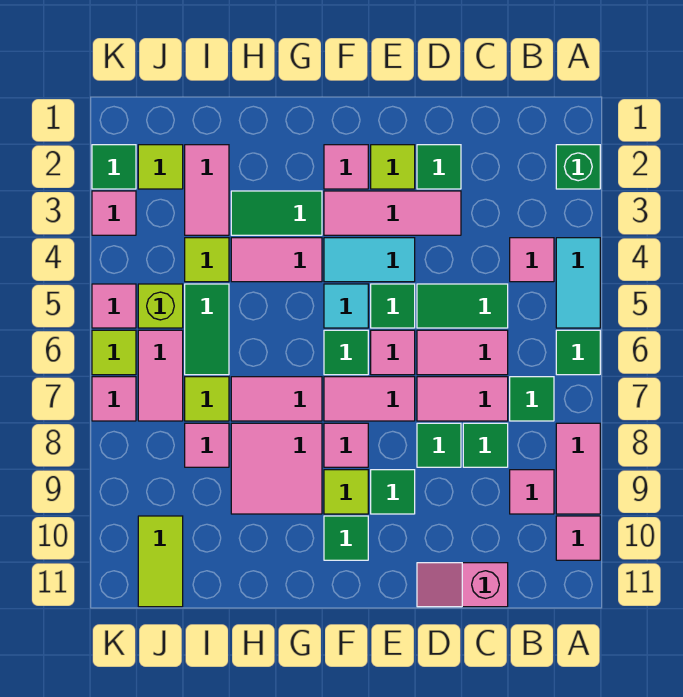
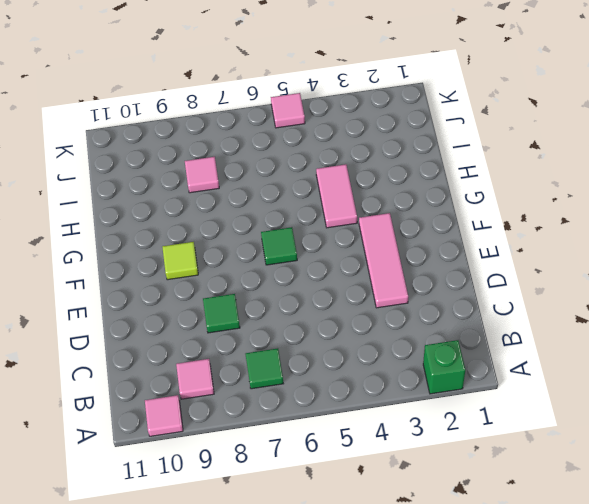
none -> cyan 1x2 tile [556,238,600,328]
none -> green 1x1 tile [556,330,600,375]
none -> pink 1x2 tile [556,423,600,514]
none -> pink 1x1 tile [510,238,554,282]

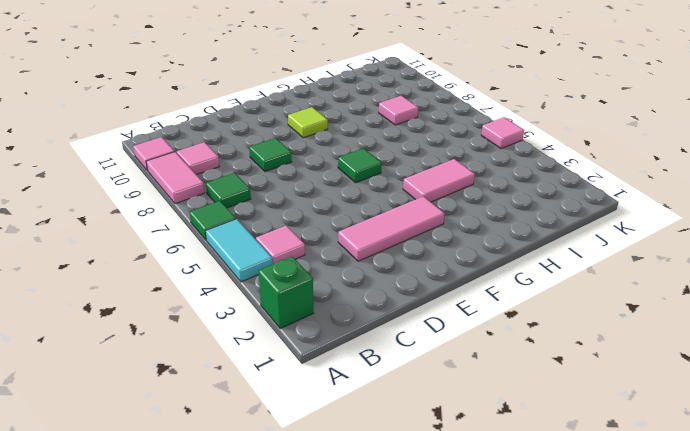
none -> green 1x2 tile [417,284,508,328]
none -> pink 1x2 tile [417,330,508,375]
none -> pink 1x2 tile [417,377,508,421]
none -> green 1x1 tile [463,423,508,467]

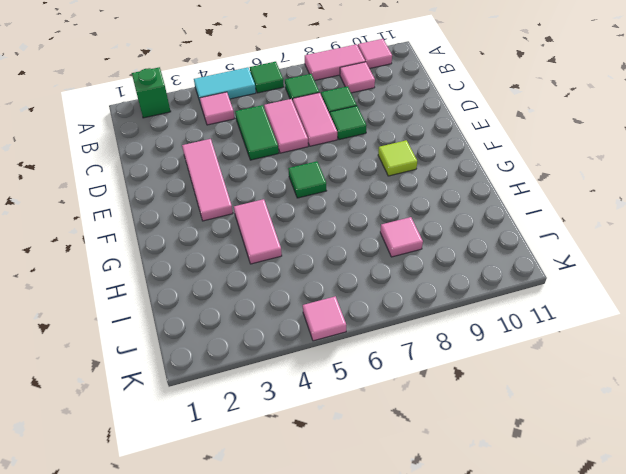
none -> pink 1x2 slope [417,563,508,607]
none -> green 1x1 tile [417,145,461,189]
none -> lime 1x1 tile [371,145,415,189]
none -> cyan 1x2 tile [324,238,415,282]

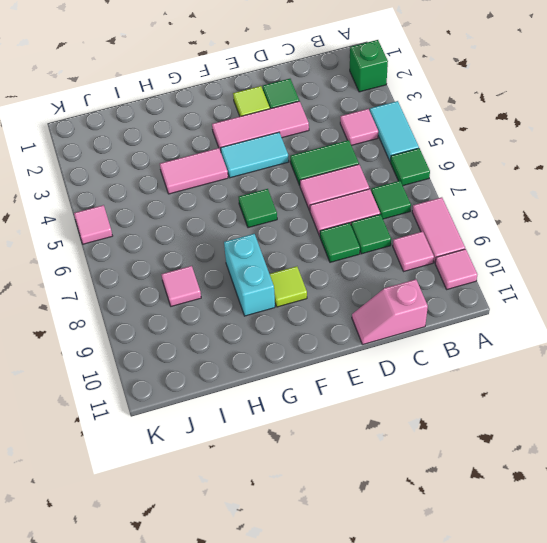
cyan 1x2 brick [224,234,275,316] -> pink 2x2 tile [231,423,322,514]
none -> green 1x1 tile [371,284,415,328]
none -> pink 1x1 tile [371,330,415,375]
none -> pink 1x2 tile [324,377,415,421]
none -> green 1x1 tile [371,470,415,514]

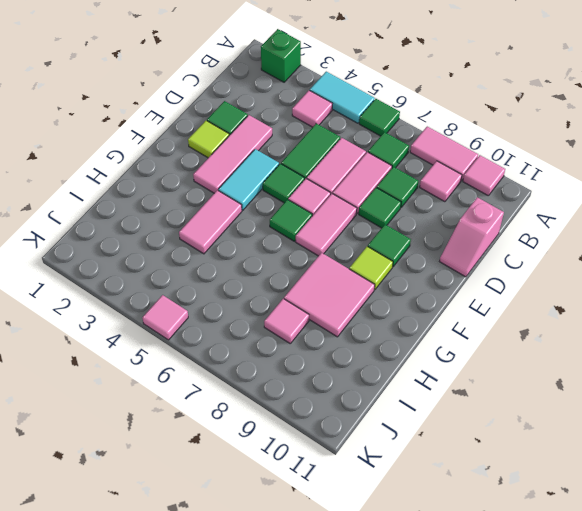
none -> pink 1x1 tile [324,145,368,189]
none -> cyan 1x1 tile [324,284,368,328]
none -> pink 1x1 tile [324,423,368,467]
none -> green 1x1 tile [324,516,368,560]

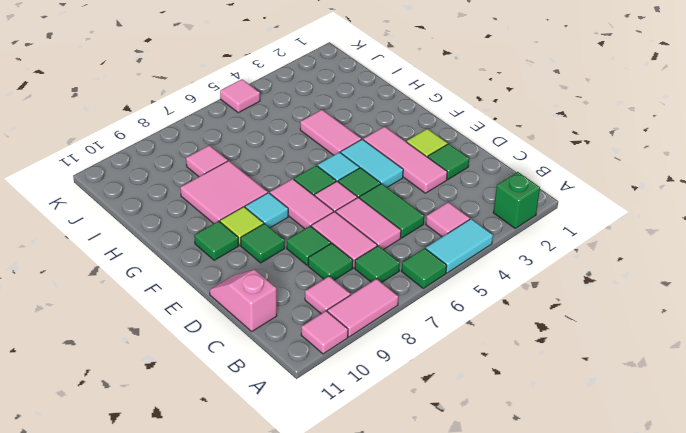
cyan 1x1 tile [245,193,288,228] -> pink 1x1 tile [324,423,368,467]
none -> pink 1x1 tile [324,145,368,189]
none -> green 1x2 tile [231,191,322,235]
none -> pink 1x2 tile [231,377,322,421]
none -> pink 1x2 tile [185,145,229,235]

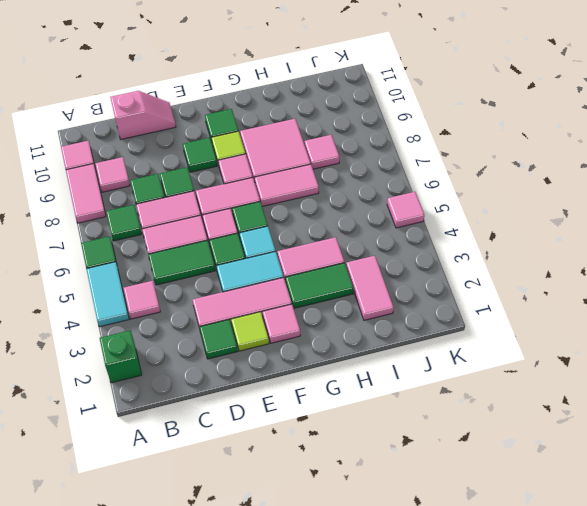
none -> lime 1x1 tile [185,238,229,282]
none -> green 1x2 tile [185,284,229,375]
none -> lime 1x1 tile [185,377,229,421]
none -> lime 1x1 tile [138,145,183,189]

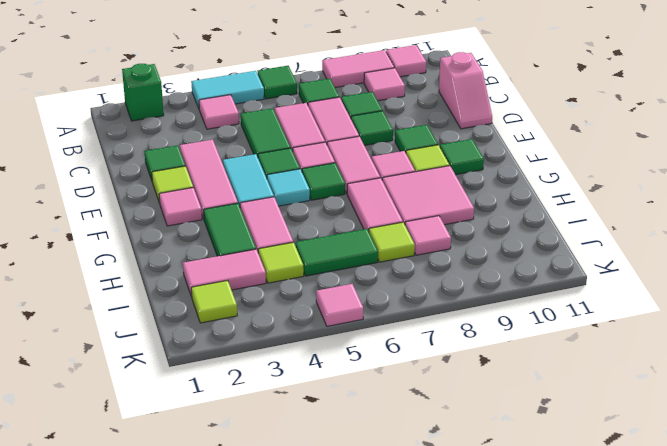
none -> lime 1x1 brick [138,284,183,328]
none -> pink 1x2 tile [138,330,183,421]
none -> lime 1x2 tile [138,516,183,607]
none -> green 1x1 tile [92,145,136,189]

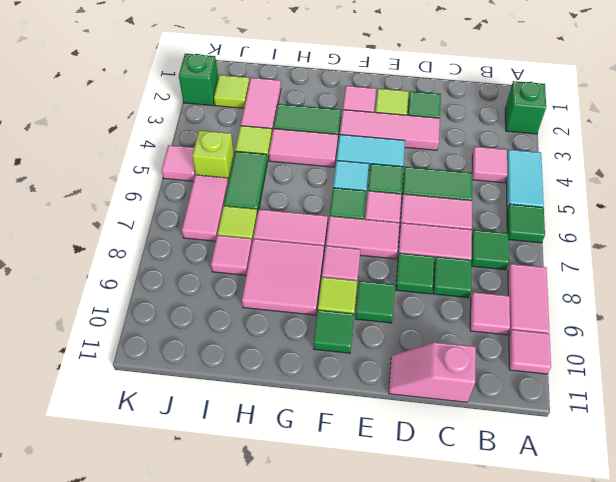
green 1x1 brick [179,54,218,106] -> green 1x1 tile [92,145,136,189]
none -> lime 1x2 tile [138,516,183,607]
none -> pink 1x1 tile [92,191,136,235]
none -> lime 1x1 tile [92,330,136,375]
none -> pink 1x1 tile [92,377,136,421]

